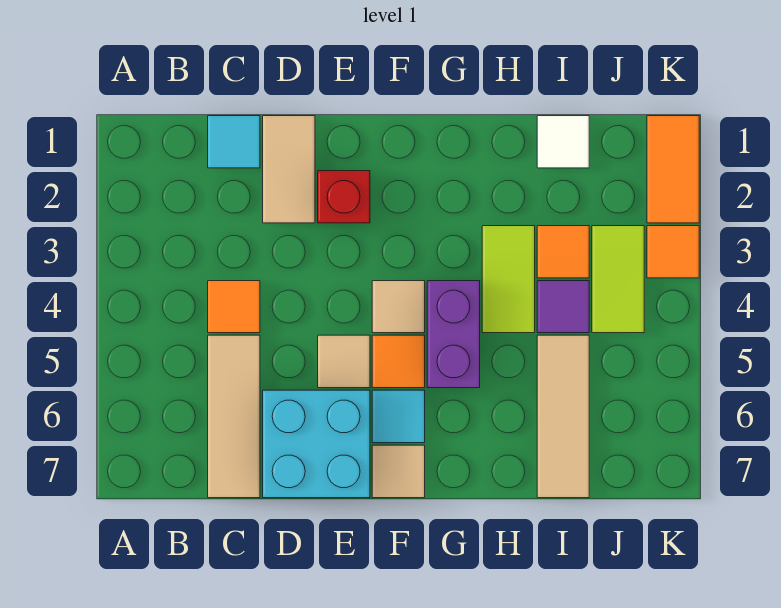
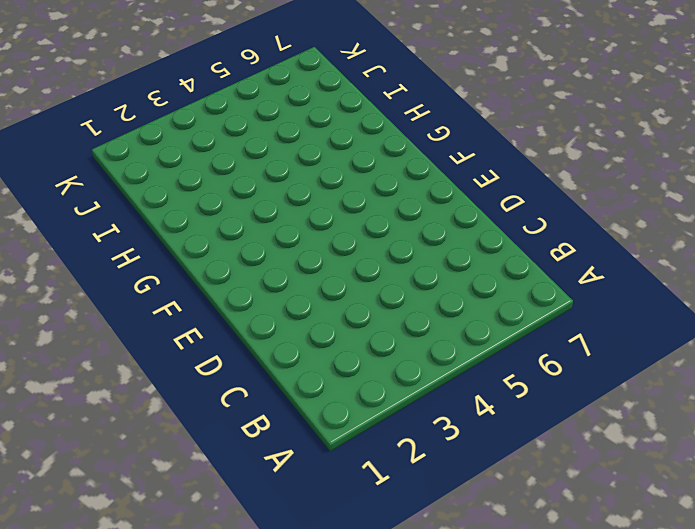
none -> cyan 1x1 tile [208,116,260,168]
none -> orange 1x1 tile [208,281,260,333]
none -> tan 1x3 tile [208,335,260,498]

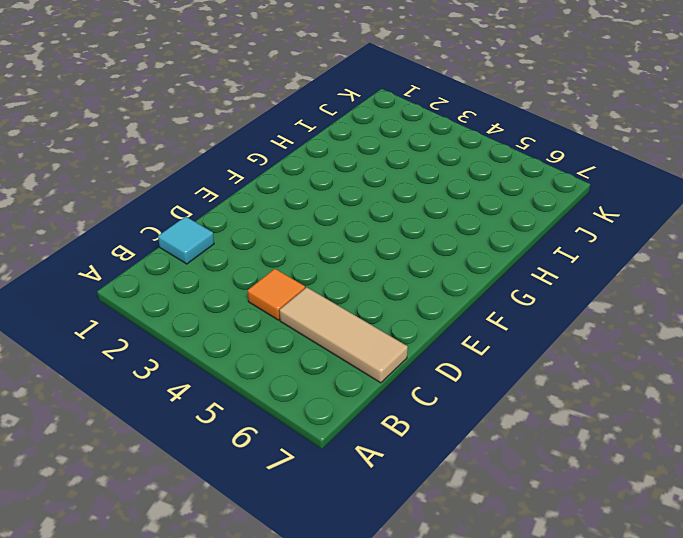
none -> tan 1x2 tile [263,116,315,223]
none -> cyan 2x2 brick [263,390,370,498]
none -> red 1x1 brick [318,171,370,223]

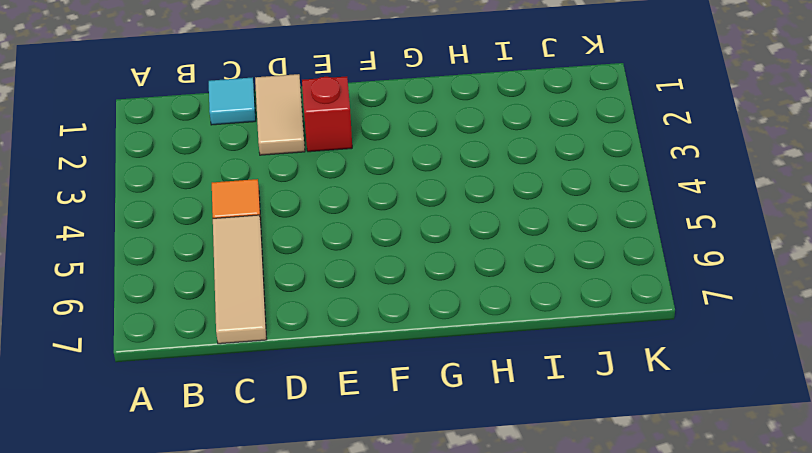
none -> cyan 2x2 brick [263,390,370,498]
none -> tan 1x1 tile [318,335,370,388]
none -> tan 1x1 tile [372,281,425,333]

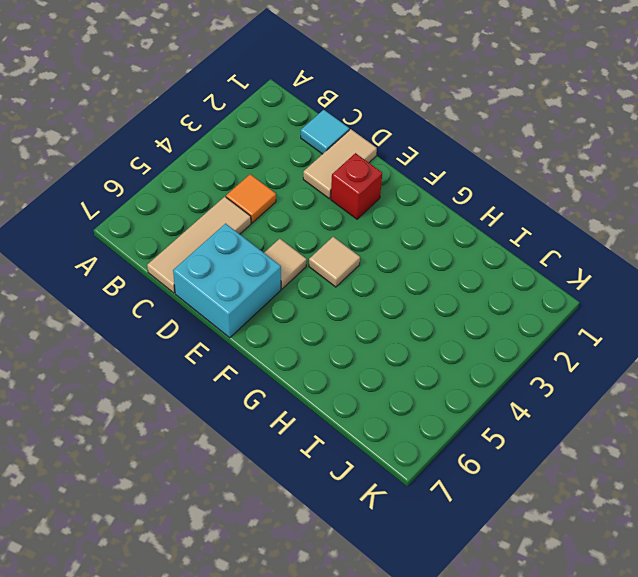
none -> orange 1x1 tile [372,335,425,388]
none -> cyan 1x1 tile [372,390,425,443]
none -> tan 1x1 tile [372,445,425,498]

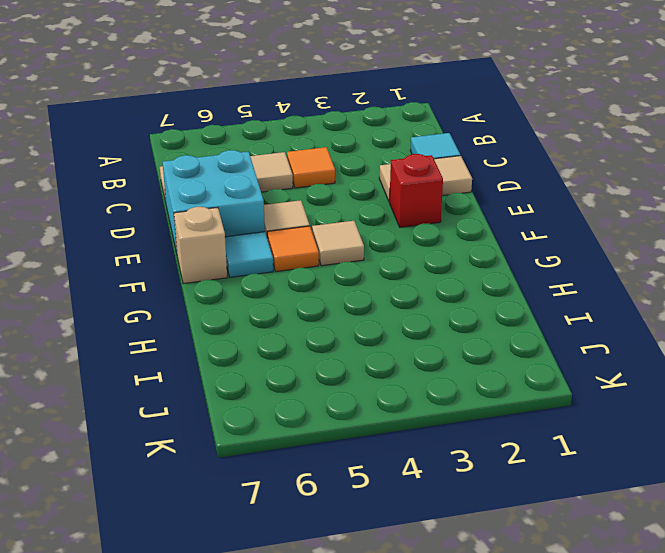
tan 1x1 brick [174,207,227,284] -> tan 1x1 tile [372,445,425,498]
none -> purple 1x2 brick [427,281,480,388]
none -> lime 1x2 tile [482,226,535,333]
none -> white 1x1 tile [537,116,589,168]

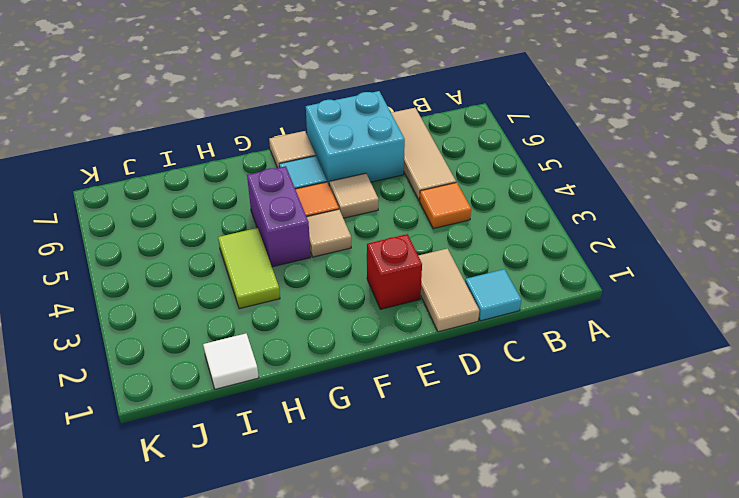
none -> orange 1x1 tile [537,226,589,278]
none -> purple 1x1 tile [537,281,589,333]
none -> tan 1x3 tile [537,335,589,498]

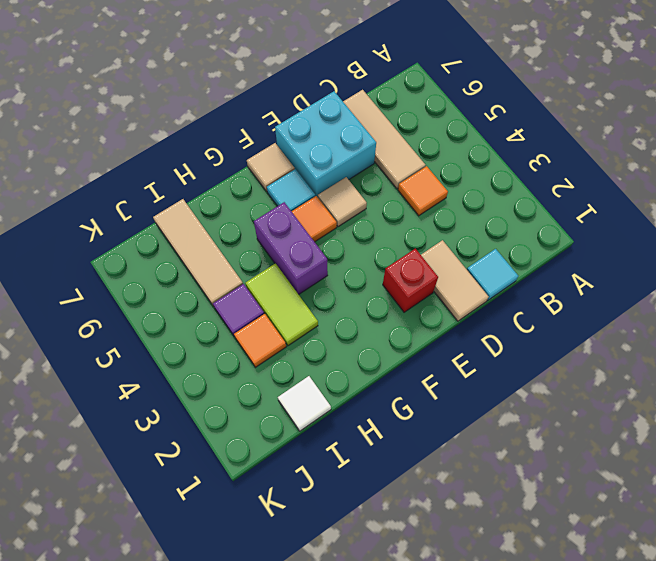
none -> tan 1x1 tile [372,281,425,333]
none -> lime 1x2 tile [592,226,644,333]
none -> orange 1x2 tile [647,116,699,223]

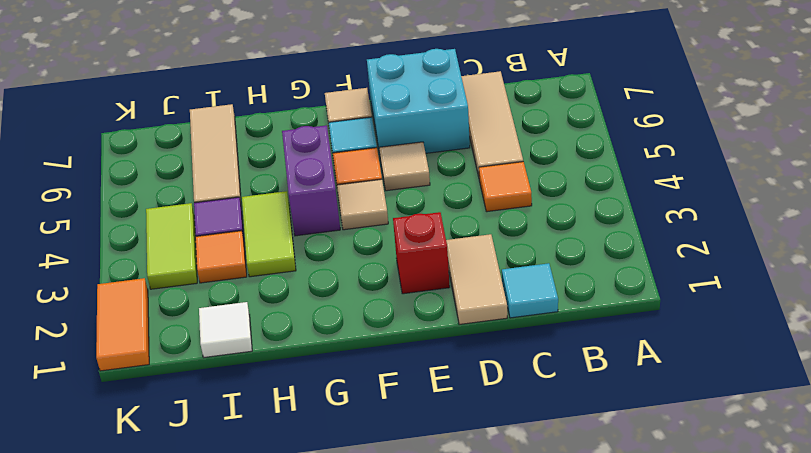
none -> orange 1x1 tile [647,226,699,278]

